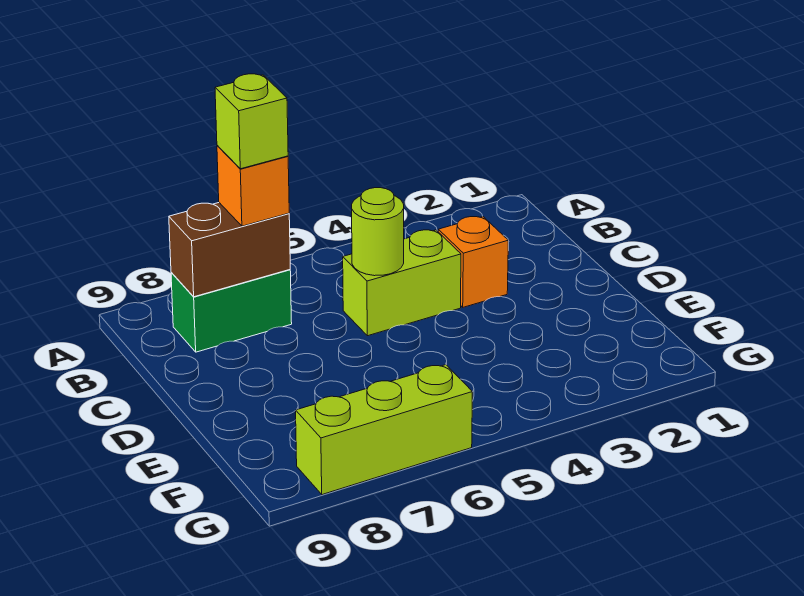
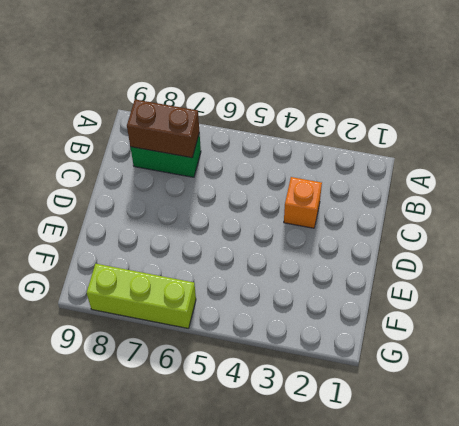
none -> lime 1x2 brick [343,230,461,336]
none -> lime 1x1 round brick [352,188,404,276]

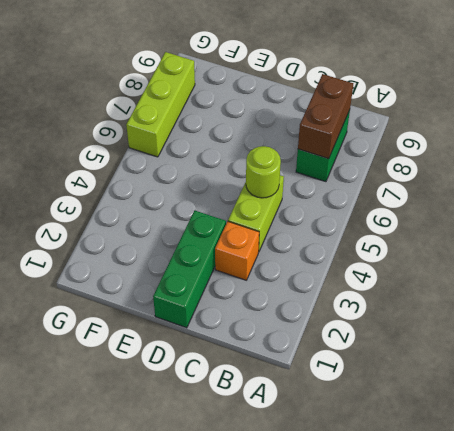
green 1x3 brick [153,210,226,328] -> none
none -> orange 1x1 brick [217,145,289,226]
none -> lime 1x1 brick [215,74,288,169]

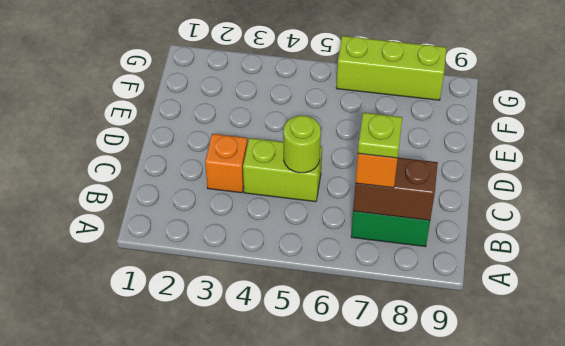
lime 1x1 plate [358,113,402,158] -> lime 1x1 brick [215,74,288,169]

